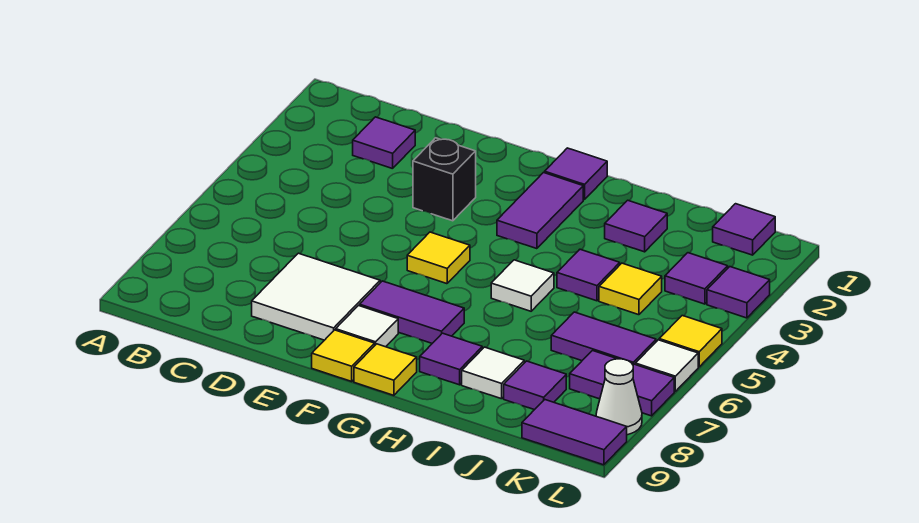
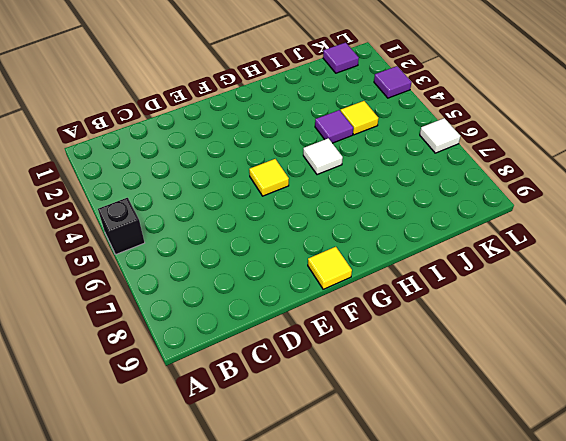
black 1x1 brick [98,198,145,255] -> black 1x1 brick moved to [413,138,476,221]
none -> purple 1x1 tile [353,117,415,169]
none -> white 2x2 tile [252,253,380,340]
none -> purple 1x2 tile [359,281,464,343]

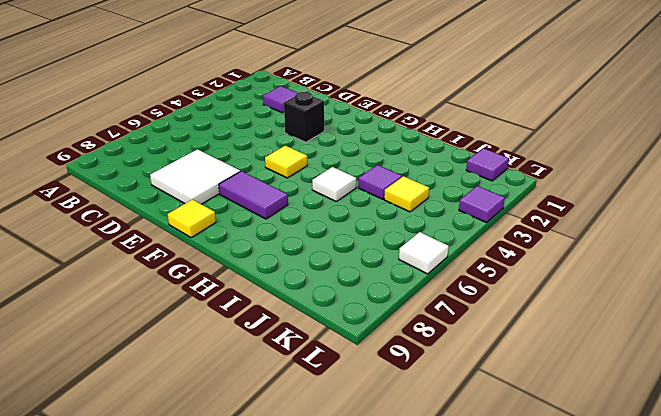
none -> white 1x1 tile [336,306,398,347]
none -> purple 1x1 tile [545,148,607,200]
none -> purple 1x2 tile [497,173,583,249]

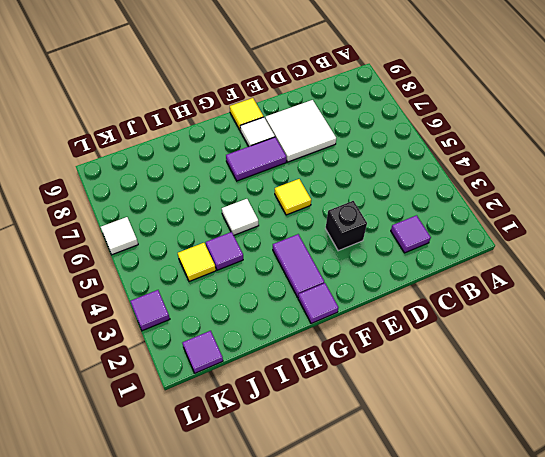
none -> yellow 1x1 tile [354,344,417,395]
none -> purple 1x1 tile [420,333,482,385]
none -> purple 1x1 tile [605,200,667,252]

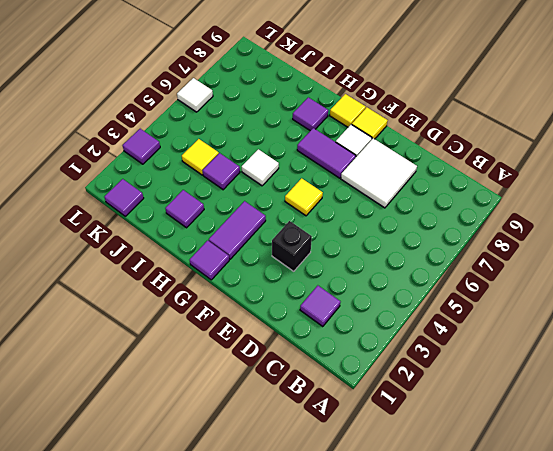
none -> white 1x1 tile [462,347,524,399]
none -> purple 1x2 tile [551,312,656,364]
none -> purple 1x1 tile [504,361,566,410]

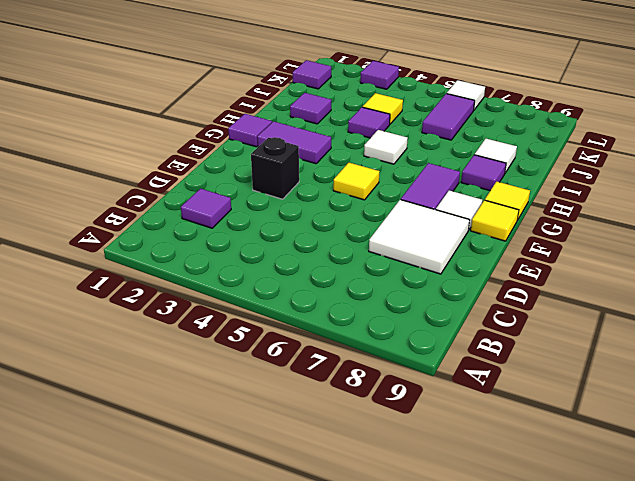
none -> purple 1x1 tile [504,361,566,410]
none -> purple 1x1 tile [665,253,728,304]
none -> purple 1x2 tile [570,351,674,416]

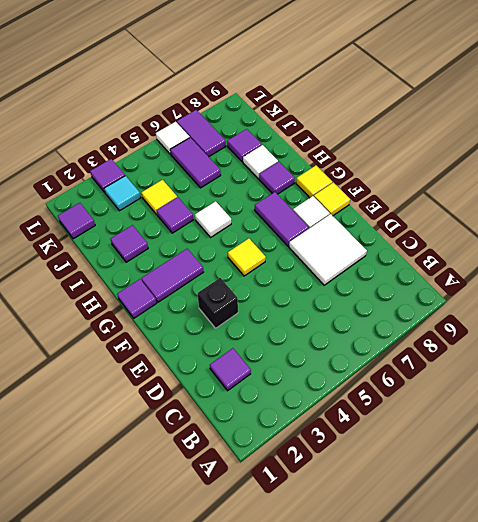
cyan 1x1 tile [104,176,141,211] -> purple 1x1 tile [665,253,728,304]
none -> purple 1x2 tile [522,399,627,465]
none -> yellow 1x1 tile [659,316,722,367]
none -> white 1x1 cone [596,359,642,435]

